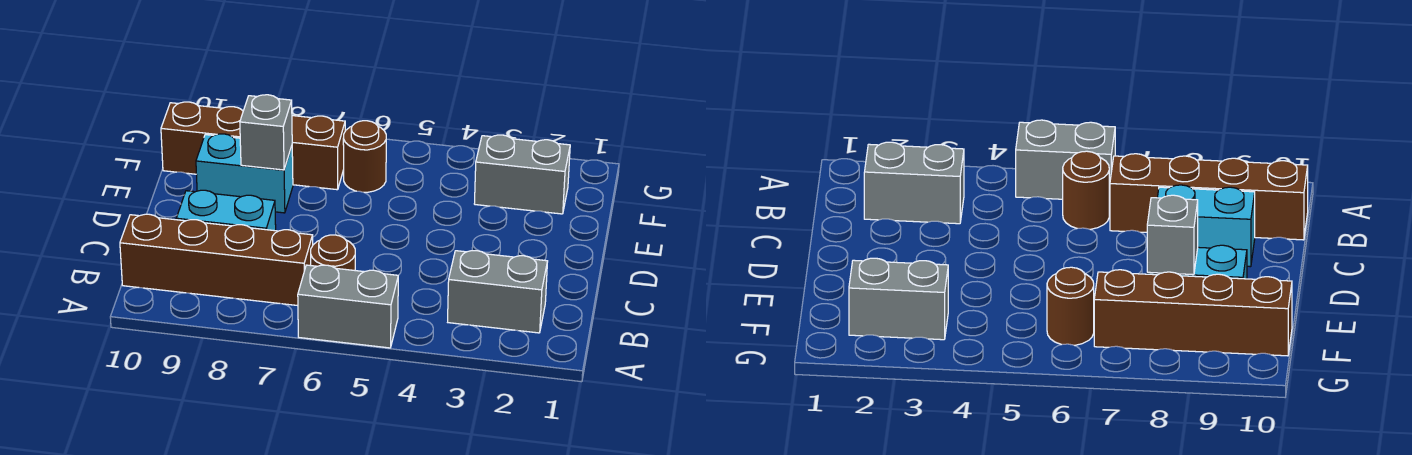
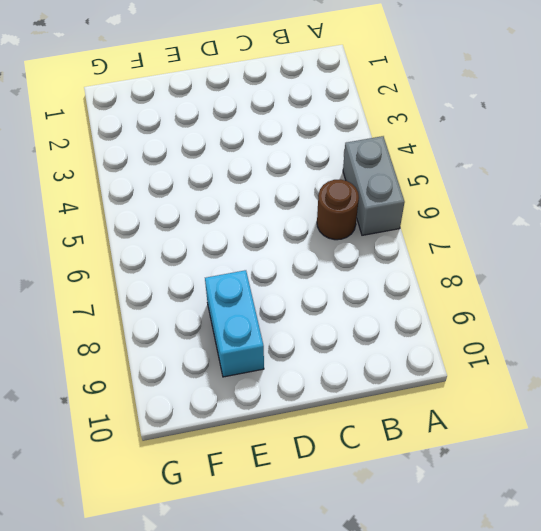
none -> grey 1x2 brick [448,251,548,333]
none -> brown 1x4 brick [120,214,313,306]

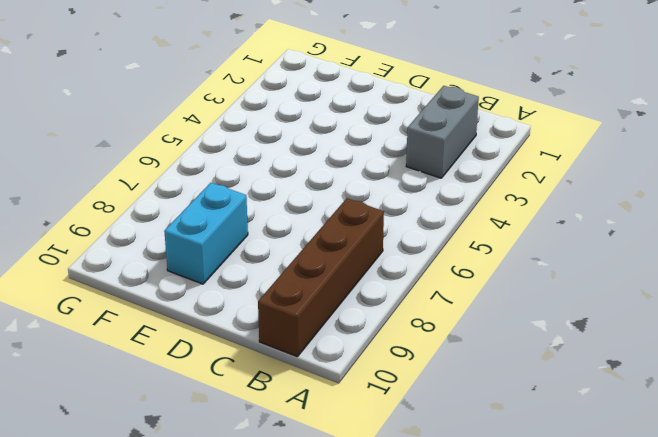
none -> grey 1x2 brick [298,265,398,348]
none -> brown 1x1 round brick [311,235,355,270]

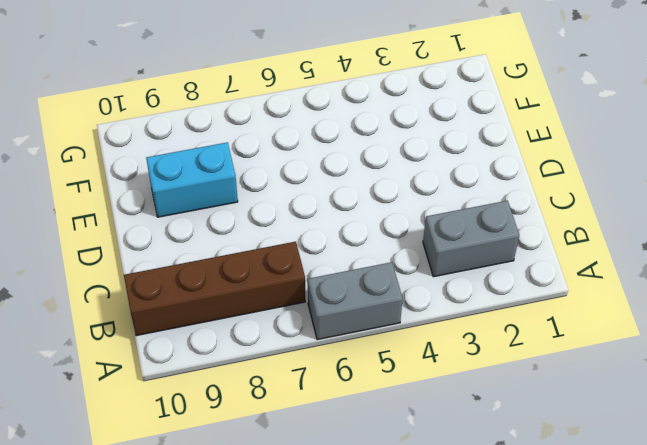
none -> brown 1x1 round brick [311,235,355,270]
none -> cyan 1x2 brick [176,190,276,231]

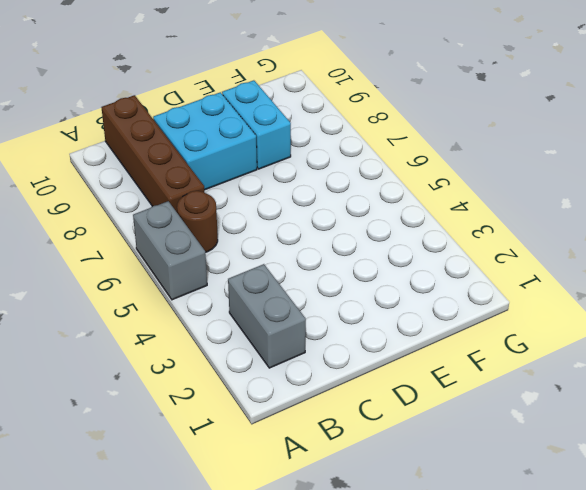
cyan 2x2 brick [153,92,257,190] -> cyan 1x2 brick [176,190,276,231]
none -> grey 1x2 brick [474,135,570,214]
none -> brown 1x1 round brick [343,121,386,192]

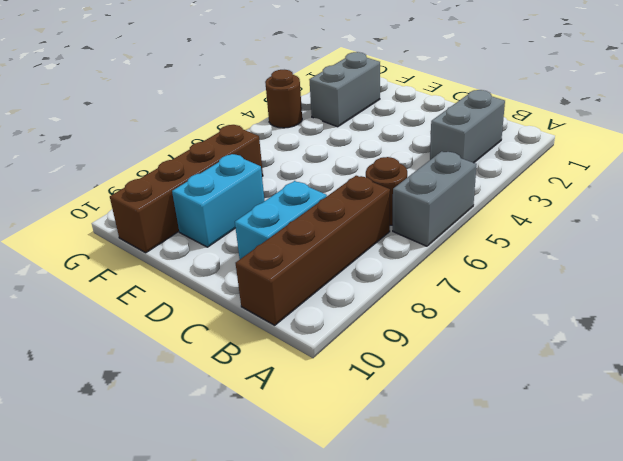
brown 1x1 round brick [265,70,302,128] -> brown 1x1 round brick moved to [343,121,386,192]
none -> grey 1x1 brick [240,95,292,170]

